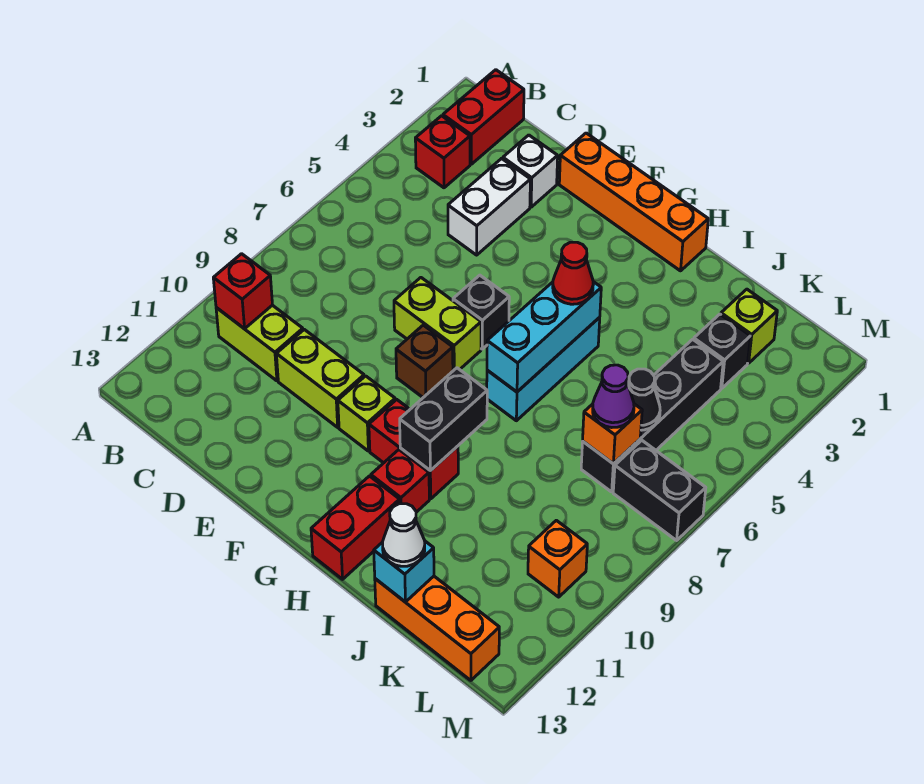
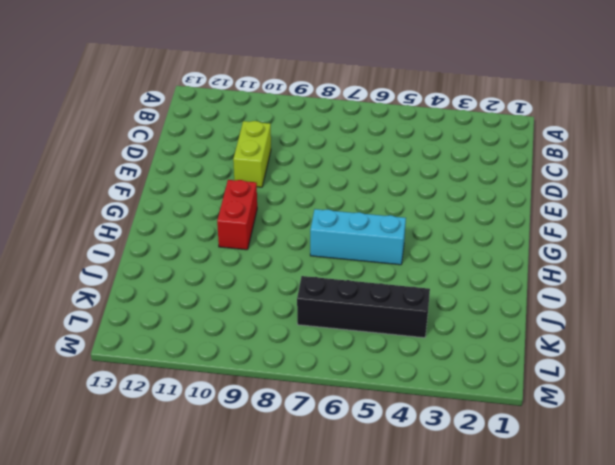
none -> red 1x2 brick [443,70,524,164]
none -> red 1x1 brick [415,116,470,188]
none -> lime 1x2 brick [216,305,303,381]
none -> white 1x1 brick [503,135,558,207]

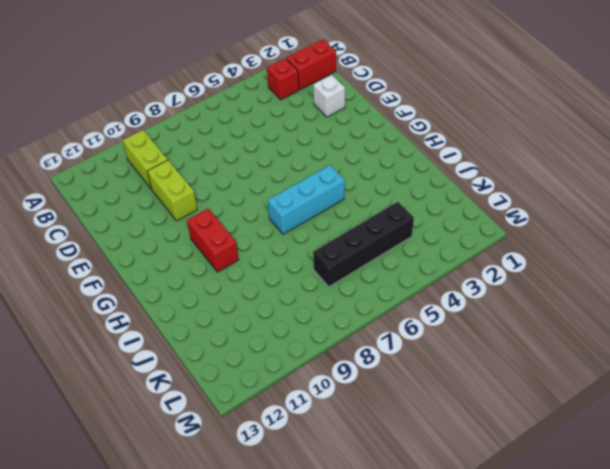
none -> white 1x2 brick [448,159,530,255]
none -> orange 1x4 brick [559,133,708,271]
none -> lime 1x2 brick [394,278,481,371]
none -> black 1x1 brick [453,275,509,349]

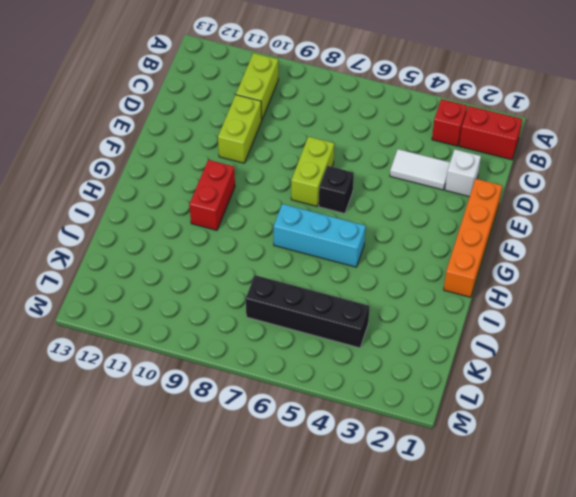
white 1x2 tile [390,149,450,190] -> white 1x2 brick [448,159,530,255]
none -> brown 1x1 brick [396,325,453,397]
none -> lime 1x1 brick [338,376,395,451]
none -> red 1x1 brick [371,450,429,512]
none -> red 1x2 brick [311,476,400,579]

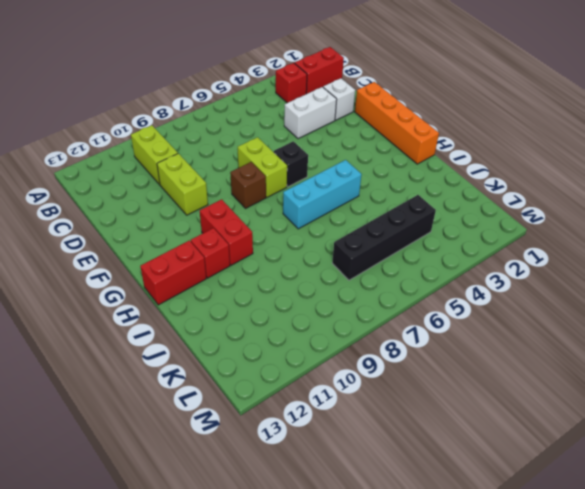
none -> lime 1x1 brick [338,376,395,451]
none -> orange 1x3 brick [375,576,499,680]
none -> lime 1x1 brick [721,289,777,363]
none -> black 1x1 brick [694,314,750,389]

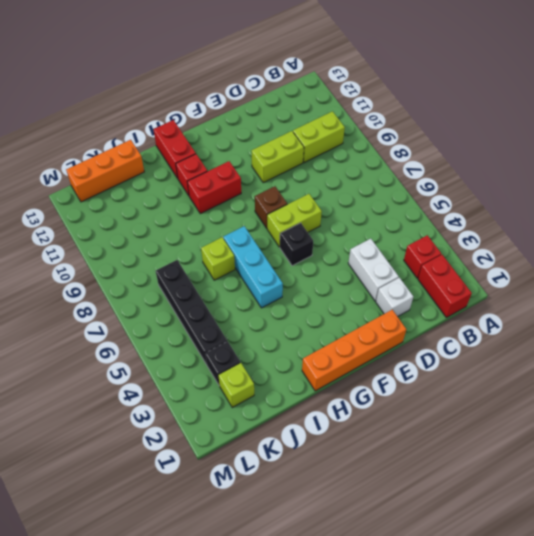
lime 1x1 brick [201,237,235,280] -> lime 1x1 brick moved to [338,376,395,451]
none -> black 1x2 brick [613,440,706,540]
none -> orange 1x1 brick [528,520,587,597]
none -> red 1x1 brick [213,254,272,329]
none -> cyan 1x3 brick [487,282,601,392]

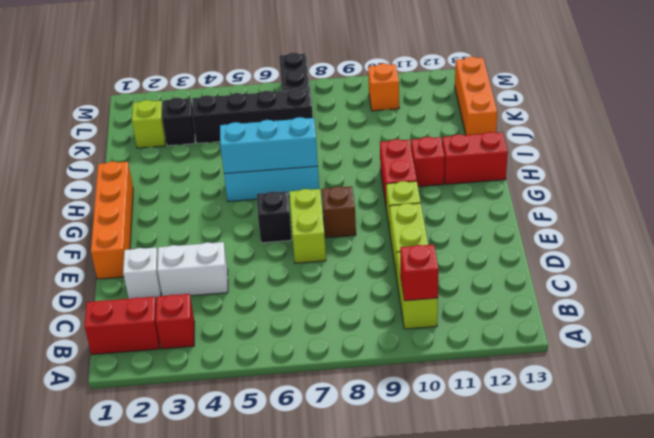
none -> black 1x2 brick [400,368,487,471]
none -> cyan 1x1 brick [374,541,434,602]
none -> black 1x1 cone [629,369,660,430]
none -> orange 1x1 brick [583,404,642,464]

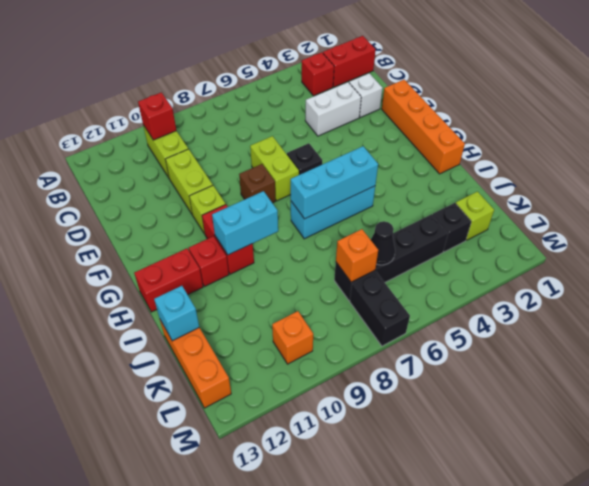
cyan 1x2 brick [212,191,278,255] -> black 1x2 brick [400,368,487,471]
none -> red 1x1 cone [553,242,593,304]
none -> white 1x1 cone [383,504,425,566]
none -> purple 1x1 cone [593,365,634,428]

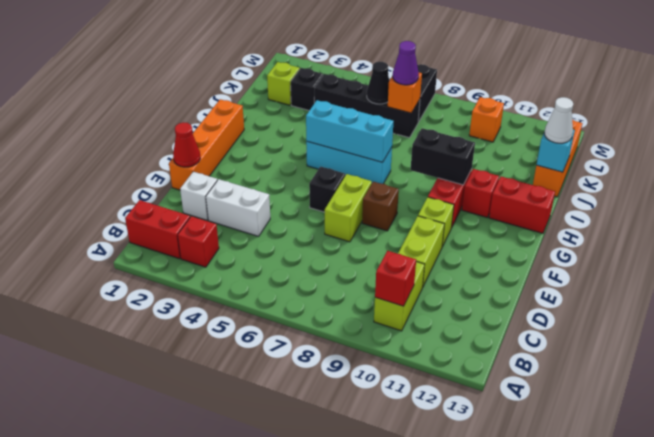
red 1x1 cone [173,122,200,167] -> red 1x1 cone moved to [553,242,593,304]

